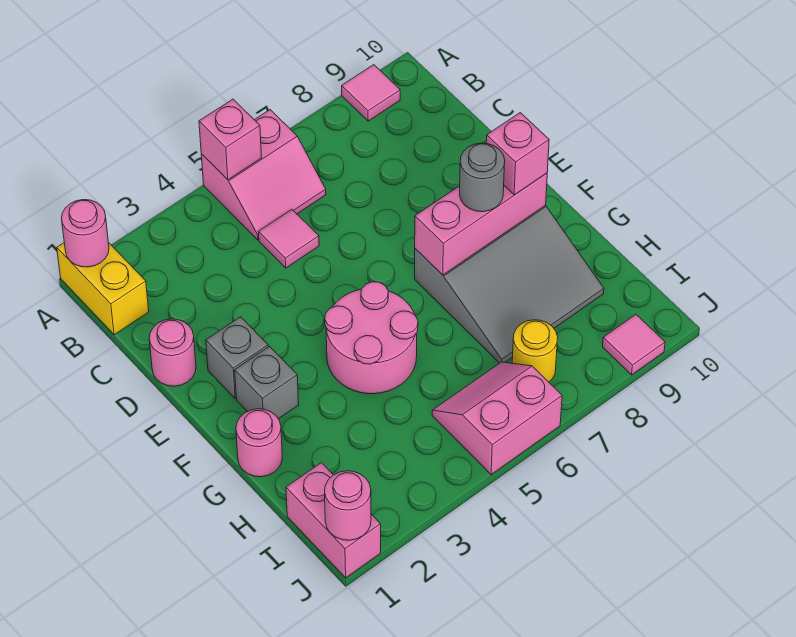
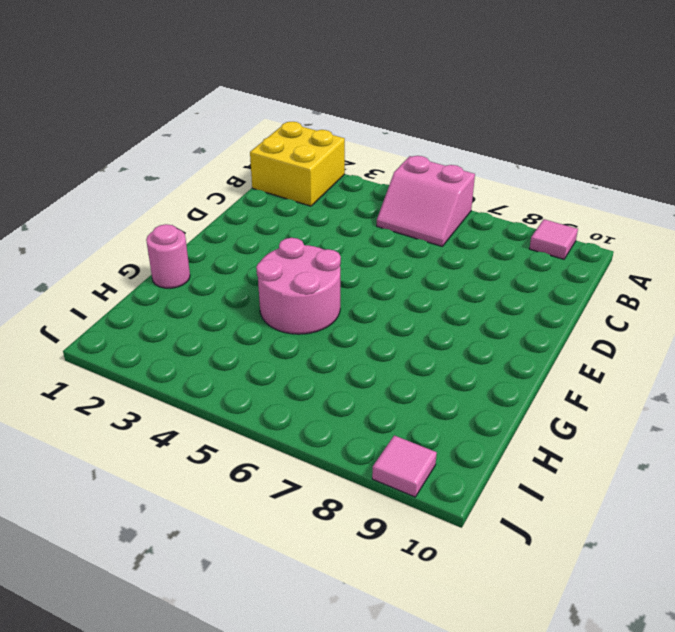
yellow 2x2 brick [250,122,345,206] -> yellow 1x2 brick [57,243,149,335]
none -> pink 1x1 tile [259,209,319,268]
none -> pink 1x1 round brick [149,319,196,386]
none -> grey 1x1 brick [206,317,268,399]

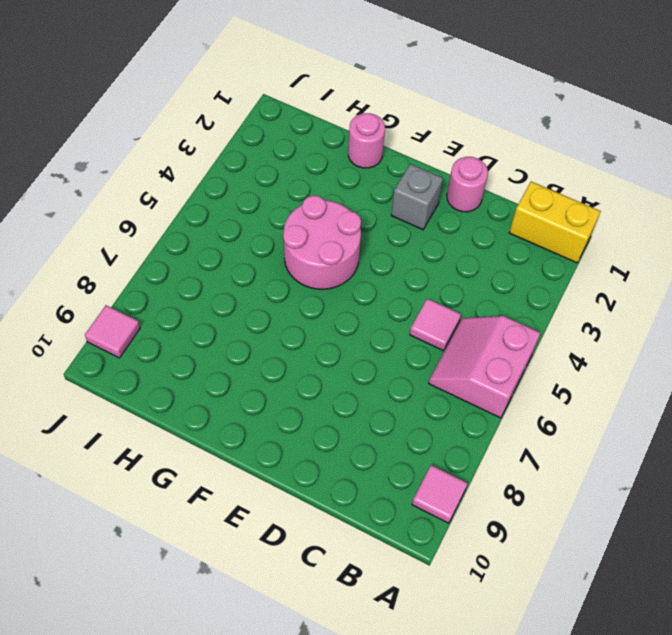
none -> grey 1x1 brick [235,346,299,419]
none -> grey 3x3 slope [415,205,604,363]
none -> pink 1x2 brick [286,463,381,578]

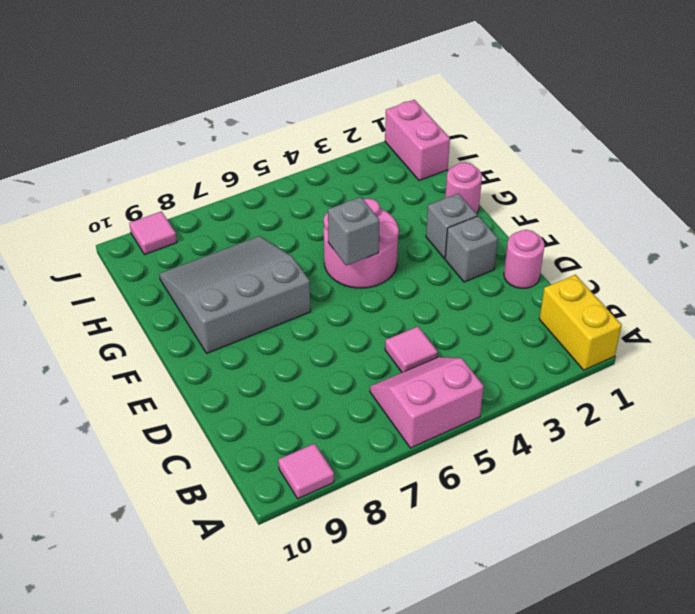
grey 1x1 brick [328,197,379,266] -> none
none -> pink 2x2 slope [432,362,562,475]
none -> yellow 1x1 round brick [512,320,558,382]
none -> pink 1x1 round brick [61,200,109,267]

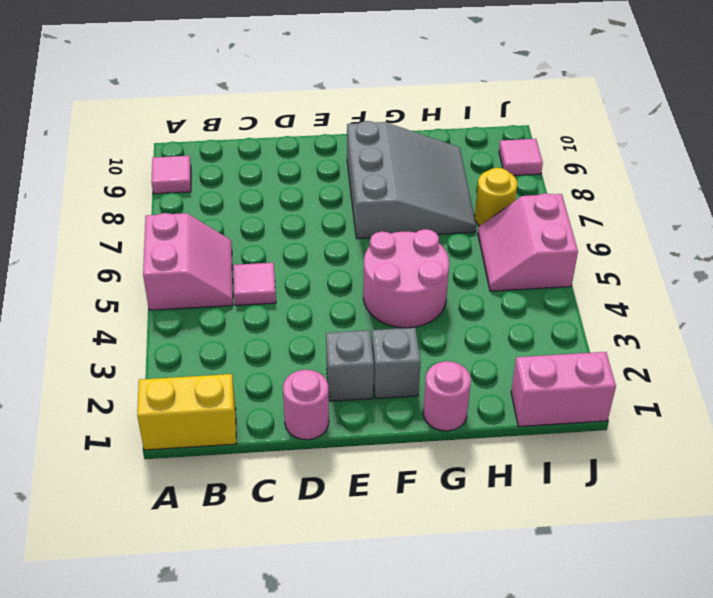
none -> pink 1x1 round brick [61,200,109,267]
none -> pink 1x1 brick [199,99,262,180]
none -> pink 1x3 brick [415,173,547,275]

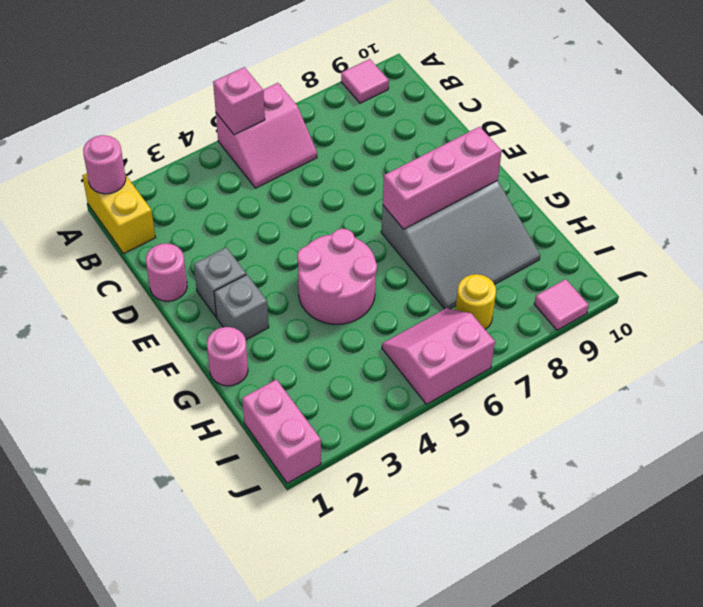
none -> pink 1x1 tile [259,209,319,268]
none -> pink 1x1 round brick [325,471,371,540]
none -> grey 1x1 round brick [460,143,505,212]

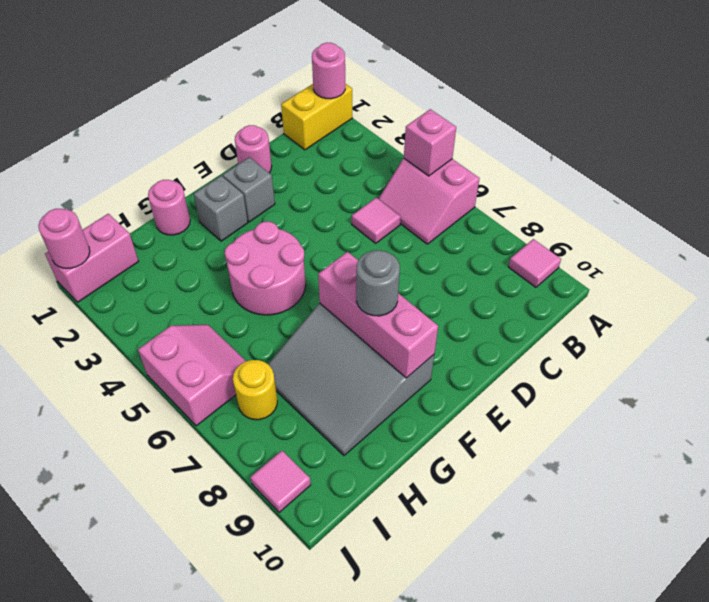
none -> pink 1x1 brick [486,113,549,195]

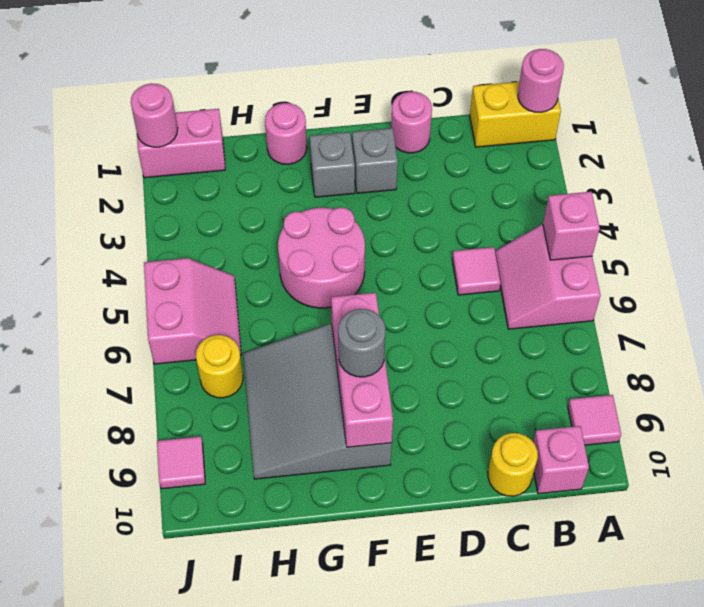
pink 1x1 brick [533,426,589,494] -> pink 1x1 brick moved to [486,113,549,195]
yellow 1x1 round brick [488,433,538,496] -> none

